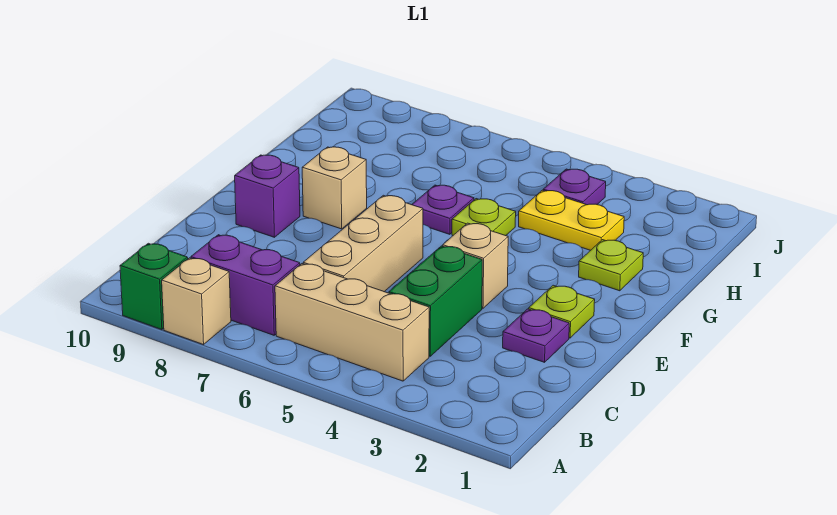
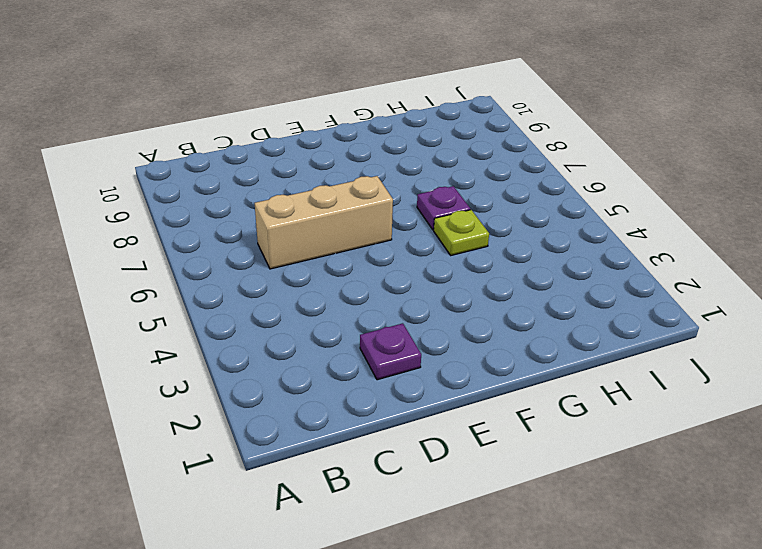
none -> tan 1x1 brick [162,258,231,345]
none -> green 1x1 brick [120,243,188,330]
none -> tan 1x3 brick [275,264,429,381]

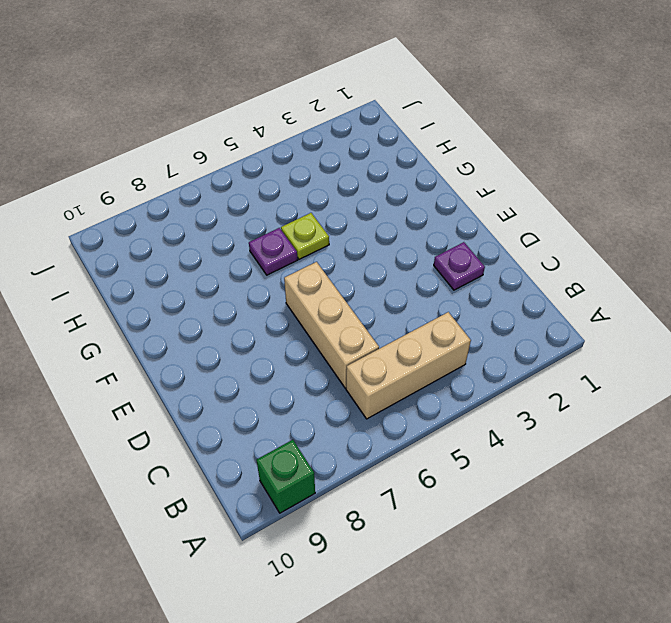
none -> tan 1x1 brick [162,258,231,345]
none -> purple 1x2 brick [191,235,300,335]
none -> green 1x2 brick [389,246,482,356]

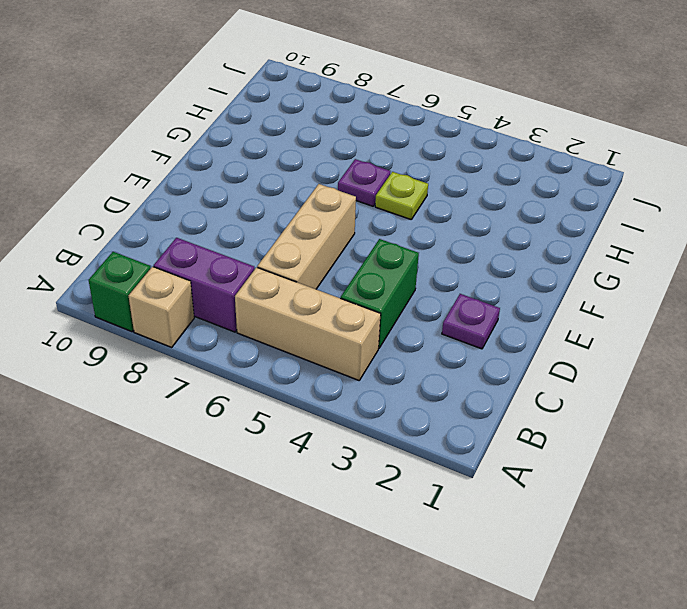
none -> lime 1x1 plate [529,285,595,338]
none -> tan 1x1 brick [443,223,508,308]
none -> purple 1x1 brick [235,155,300,237]

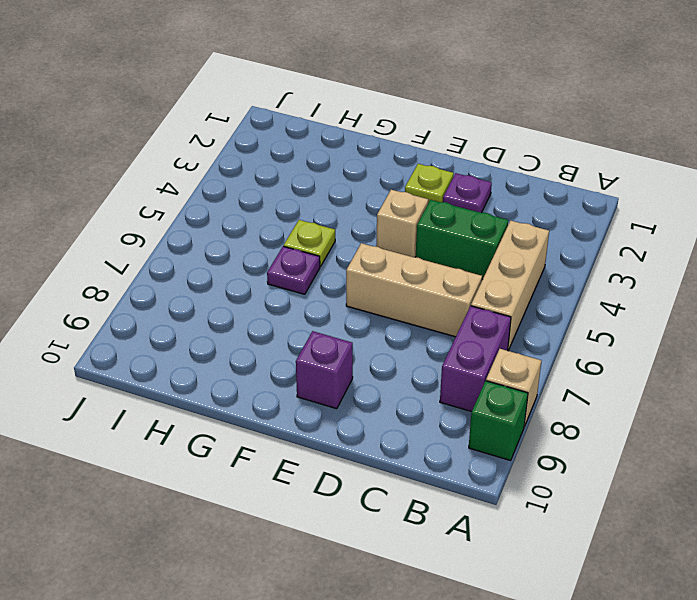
none -> tan 1x1 brick [302,147,367,229]
none -> lime 1x1 plate [579,240,643,291]
none -> yellow 1x2 plate [519,190,624,250]

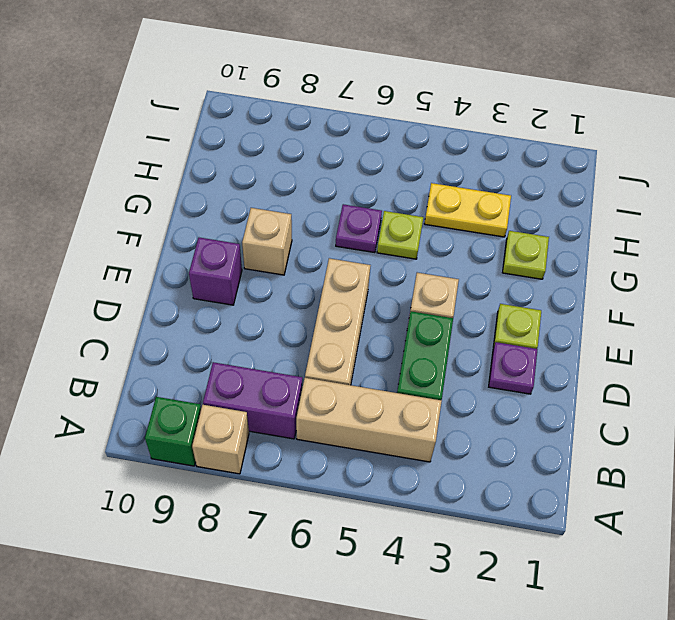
none -> purple 1x1 plate [543,169,606,205]

